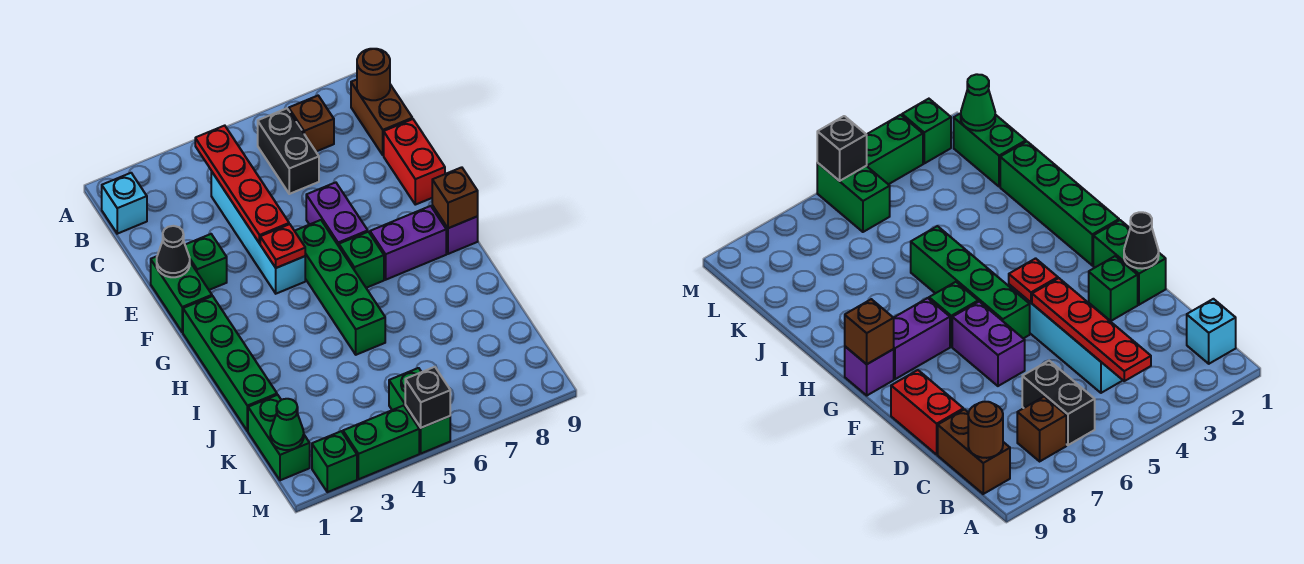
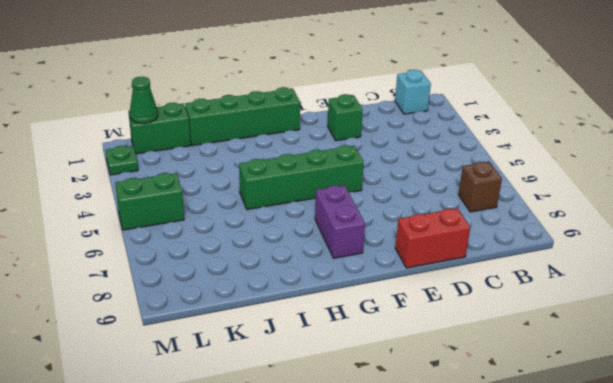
green 1x1 plate [106,146,138,175] -> green 1x1 brick [312,431,357,492]
none -> black 1x2 brick [258,108,319,194]
none -> brown 1x2 brick [351,80,412,155]
none -> cyan 1x4 brick [211,171,305,294]

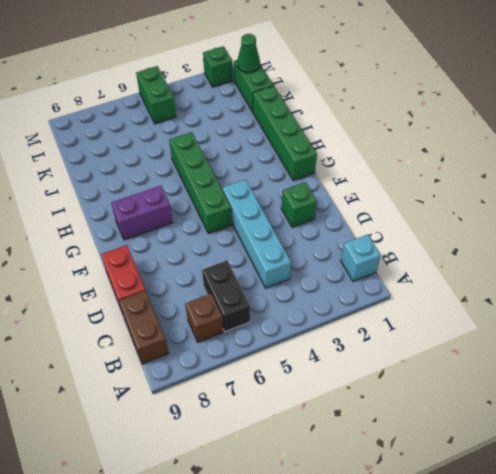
none -> green 1x2 brick [151,256,212,332]
none -> purple 1x2 brick [306,182,368,246]
none -> green 1x1 brick [339,232,384,288]

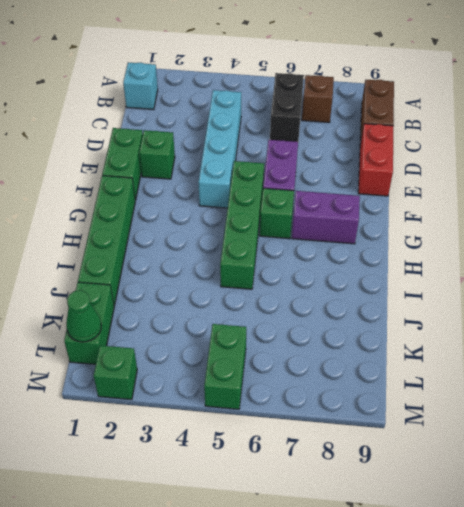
none -> purple 1x1 brick [432,206,478,254]
none -> green 1x2 brick [343,405,419,479]
none -> red 1x4 plate [195,126,289,243]

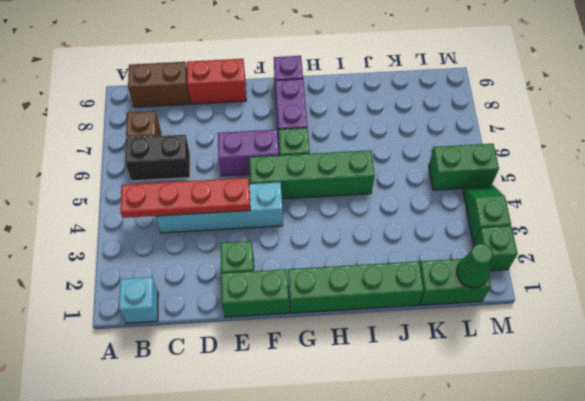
green 1x2 slope [463,185,511,243] -> green 1x2 brick [343,405,419,479]
none -> brown 1x1 round brick [357,49,390,100]
none -> black 1x1 cone [157,226,190,277]
none -> red 1x1 plate [260,224,305,268]

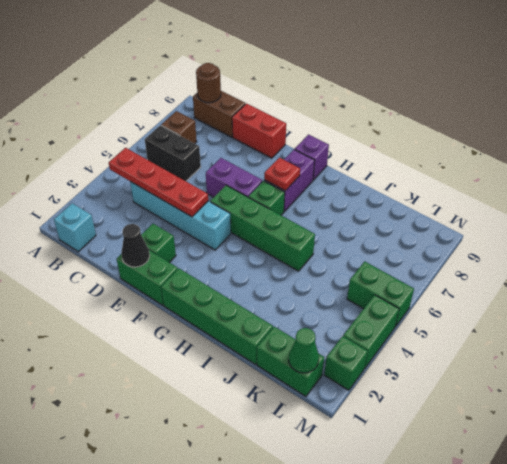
red 1x1 plate [264,158,300,191] -> red 1x1 plate moved to [260,224,305,268]
none -> brown 1x1 brick [432,167,478,228]
none -> black 1x1 brick [405,367,450,428]

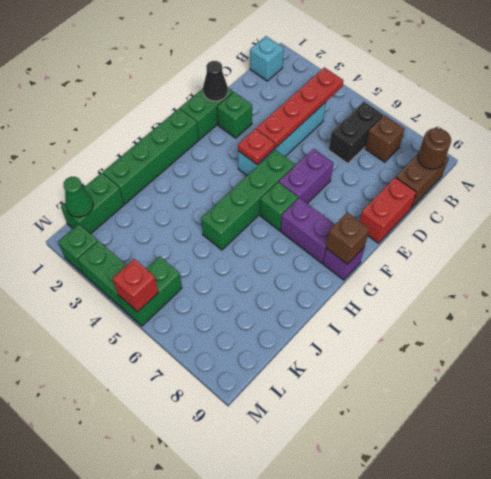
red 1x1 brick [113,259,158,312] -> black 1x1 brick [405,367,450,428]

